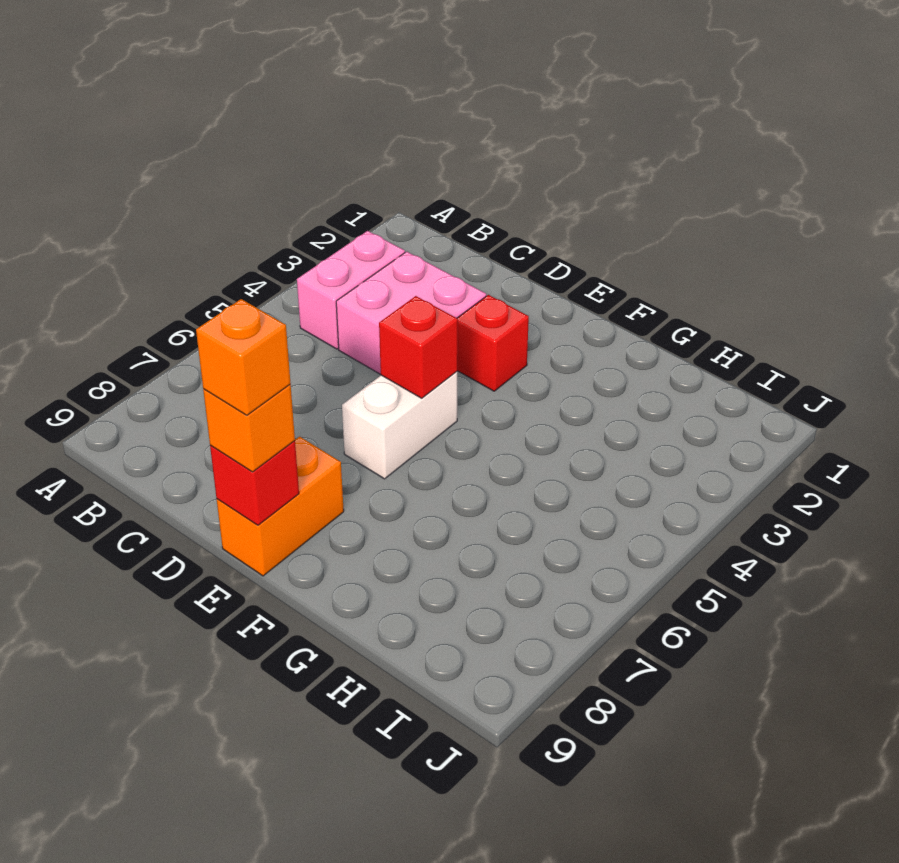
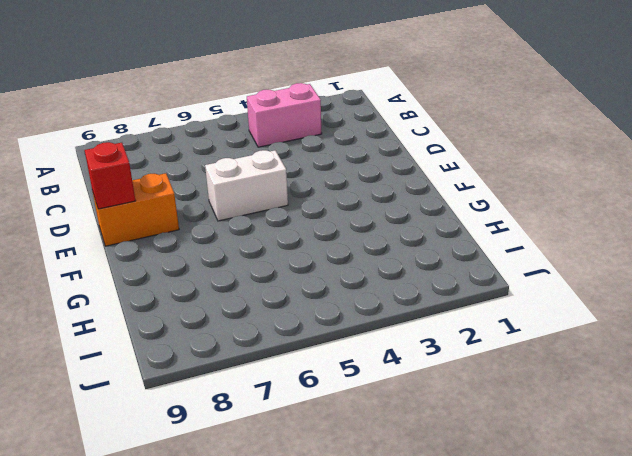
none -> pink 2x2 brick [336,252,486,374]
none -> red 1x1 brick [457,295,529,391]

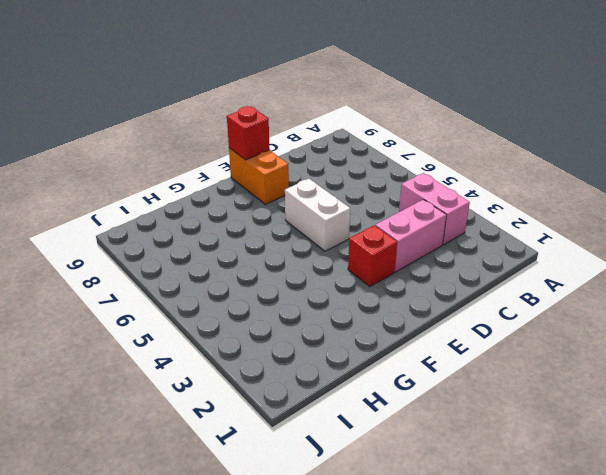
pink 1x2 brick [375,200,446,272] -> pink 2x2 brick [336,252,486,374]
none -> red 1x1 brick [379,296,458,398]
none -> orange 1x1 brick [203,385,295,472]

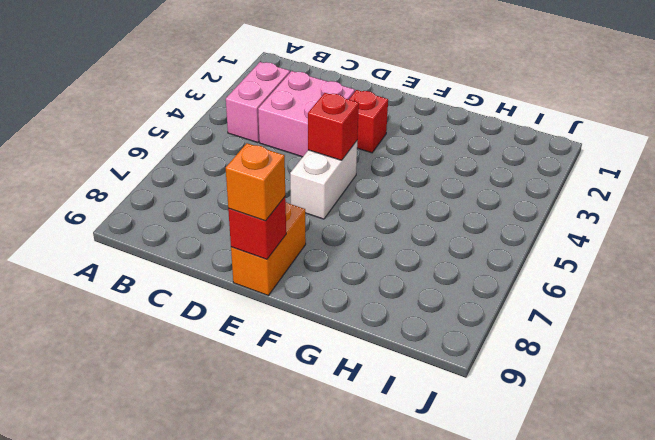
none -> orange 1x1 brick [196,299,291,415]

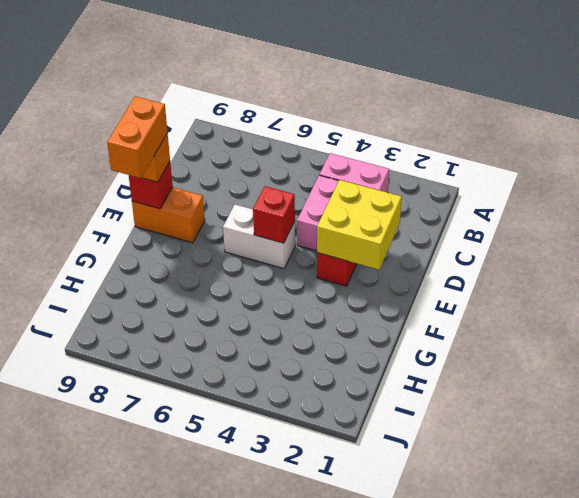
yellow 2x2 brick [317,180,402,270] -> none
orange 1x2 brick [107,96,168,178] -> orange 1x1 brick [196,299,291,415]

